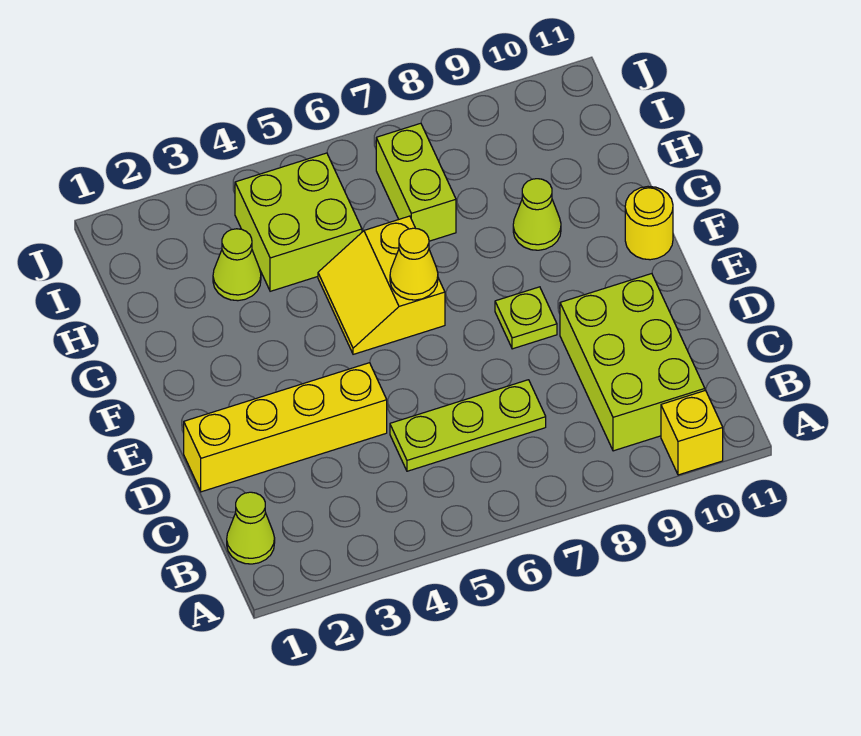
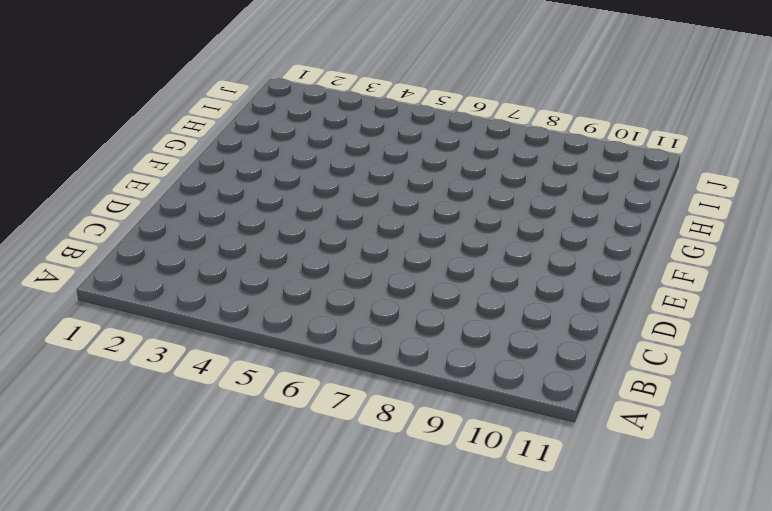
none -> yellow 1x1 brick [661,391,723,475]
none -> lime 1x1 cone [227,492,275,564]
none -> lime 2x3 brick [560,274,705,451]

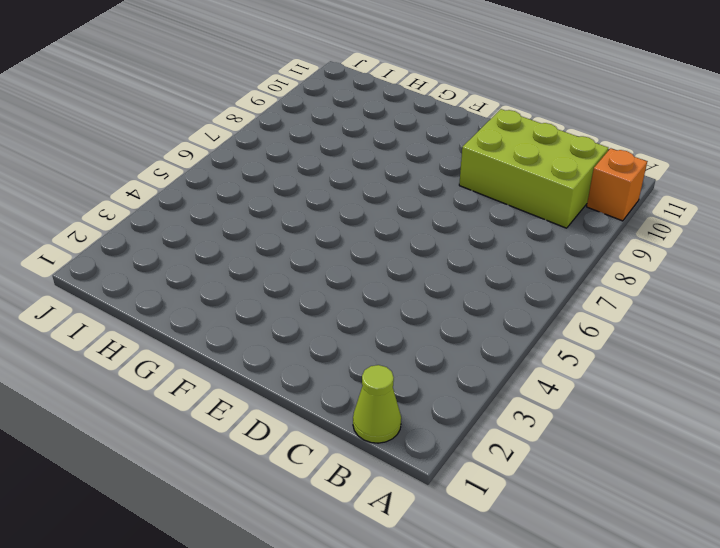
orange 1x1 brick [587,148,647,221] -> yellow 1x1 brick [661,391,723,475]
none -> lime 1x3 plate [390,380,546,471]
none -> yellow 1x4 brick [184,363,387,492]
none -> lime 1x1 plate [495,287,557,349]

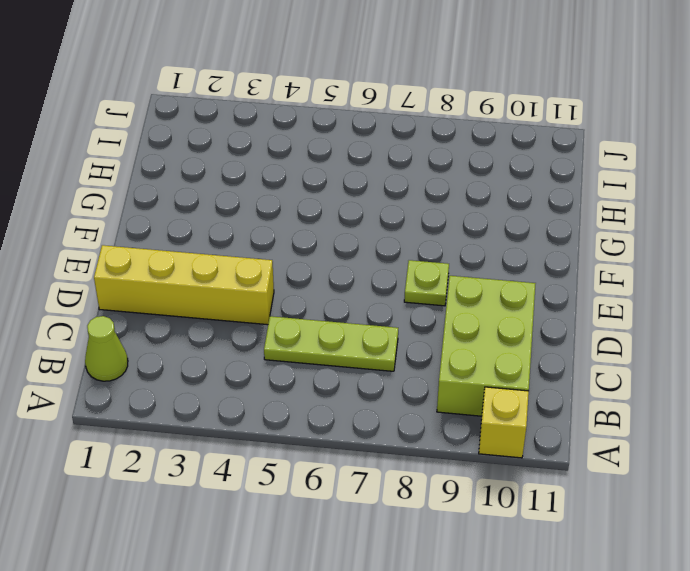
none -> yellow 2x2 slope [318,216,445,354]
none -> yellow 1x1 round brick [625,187,673,260]
none -> lime 1x1 cone [513,179,561,250]

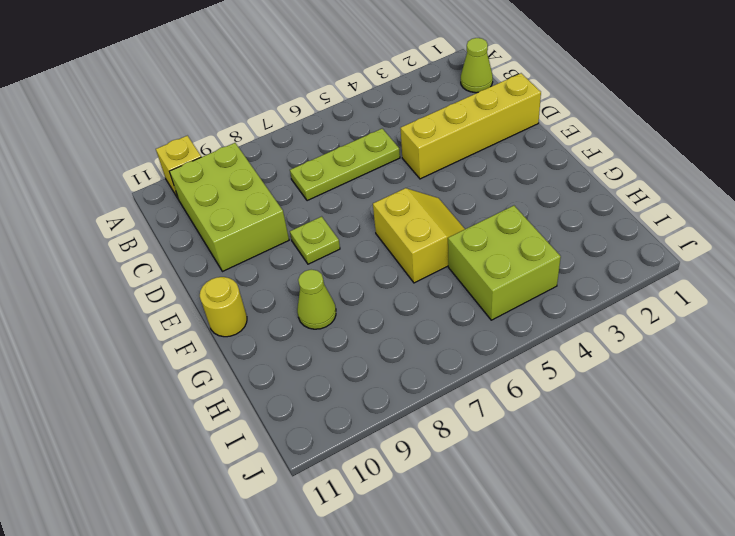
none -> lime 1x1 cone [213,229,261,301]
none -> lime 1x2 brick [376,123,456,241]
none -> yellow 1x1 cone [390,228,438,300]

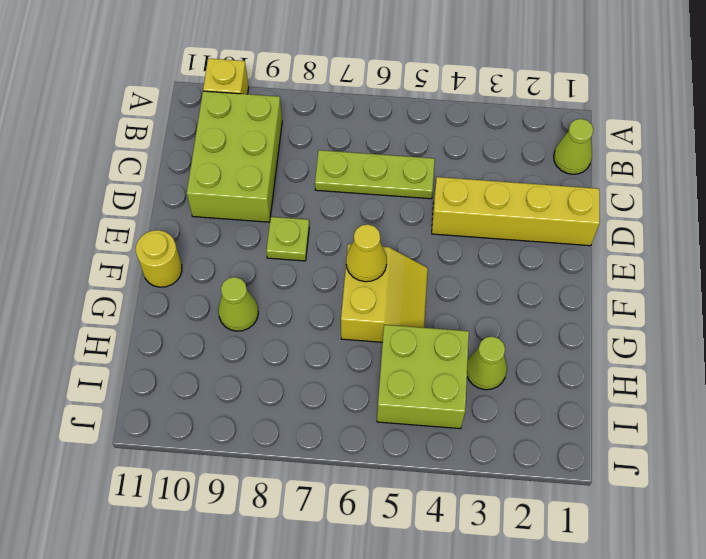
none -> lime 1x2 brick [376,123,456,241]

